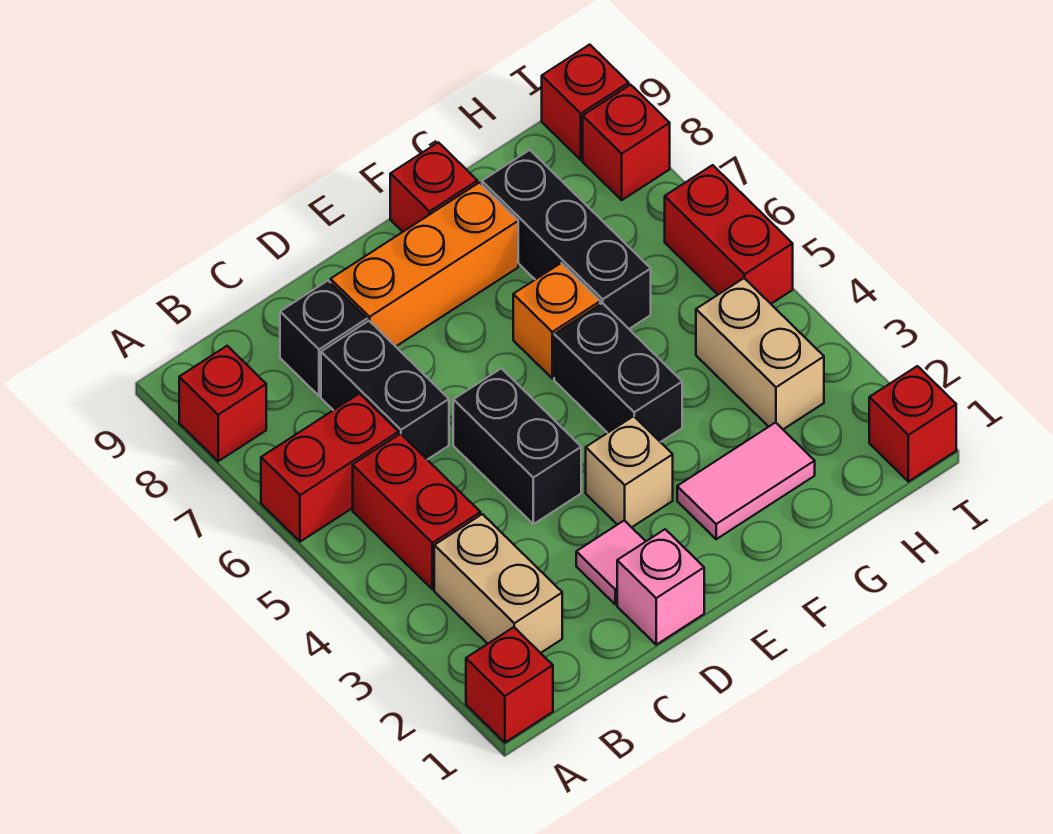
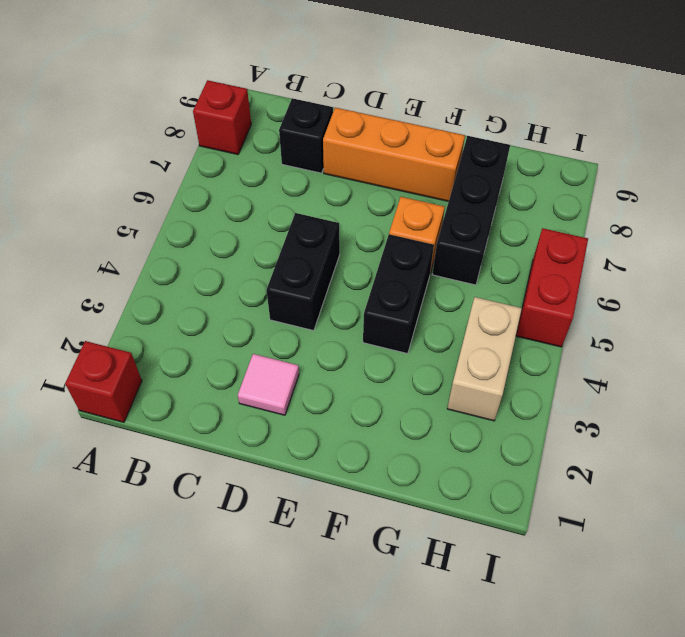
none -> red 1x2 brick [261,394,399,542]
none -> tan 1x2 brick [434,514,562,653]
none -> red 1x2 brick [353,434,481,589]

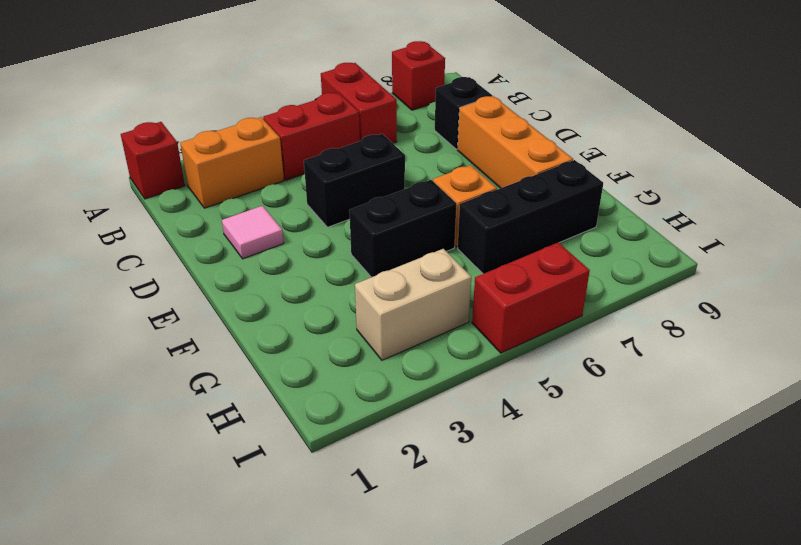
orange 1x2 brick [180,117,284,208] -> tan 1x2 brick [434,514,562,653]
none -> black 1x2 brick [321,321,449,460]
none -> pink 1x1 brick [617,529,704,645]
none -> tan 1x1 brick [586,416,673,527]

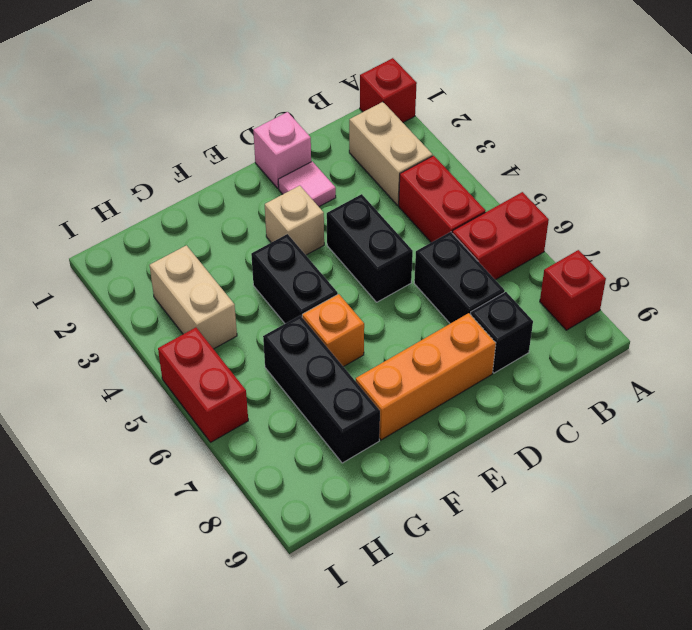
none -> pink 1x2 tile [677,423,815,539]
none -> red 1x1 brick [390,142,477,232]
none -> red 1x1 brick [869,366,956,482]

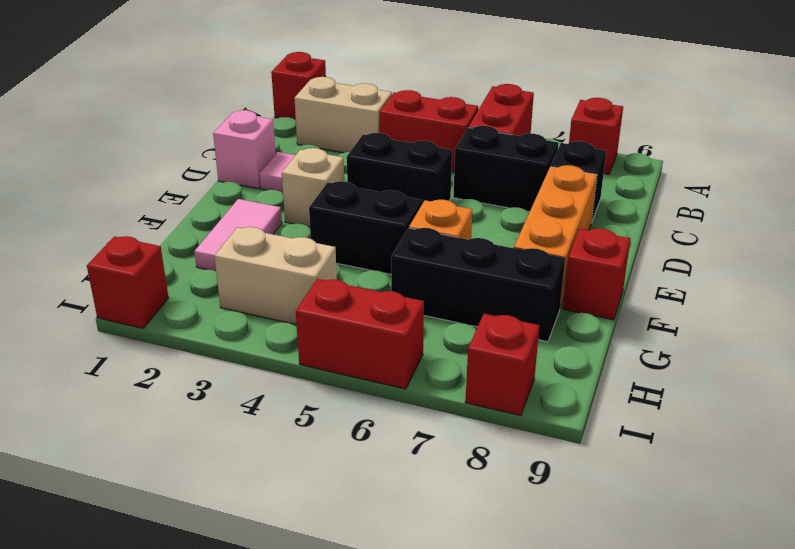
none -> red 1x1 brick [542,45,629,160]

